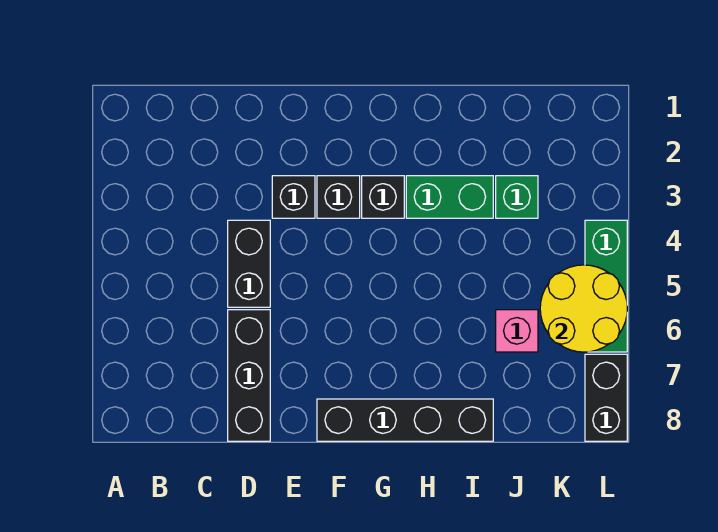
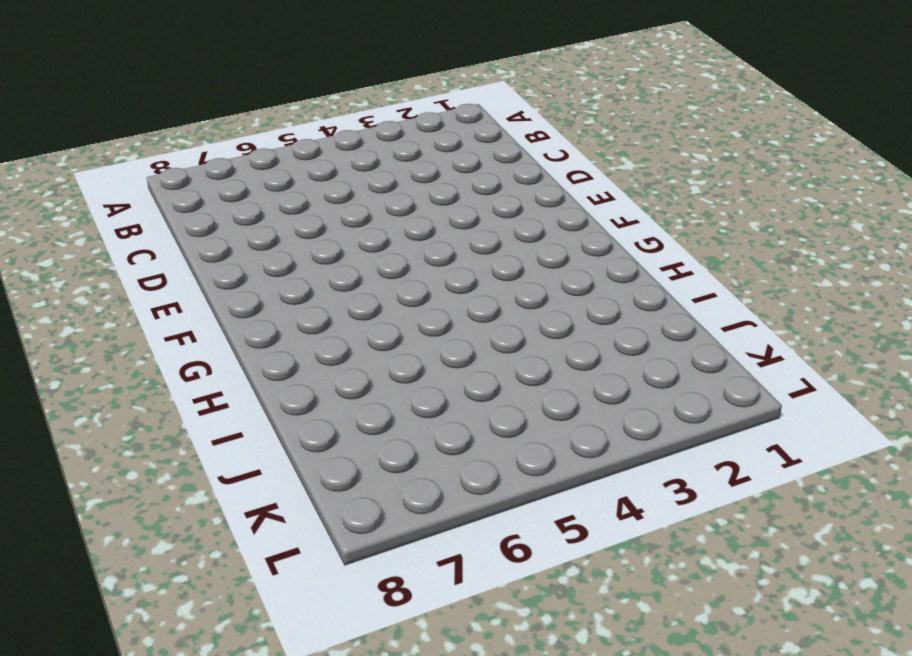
none -> black 1x2 brick [228,220,270,307]
none -> black 1x3 brick [228,310,270,441]
none -> black 1x1 brick [272,176,315,218]

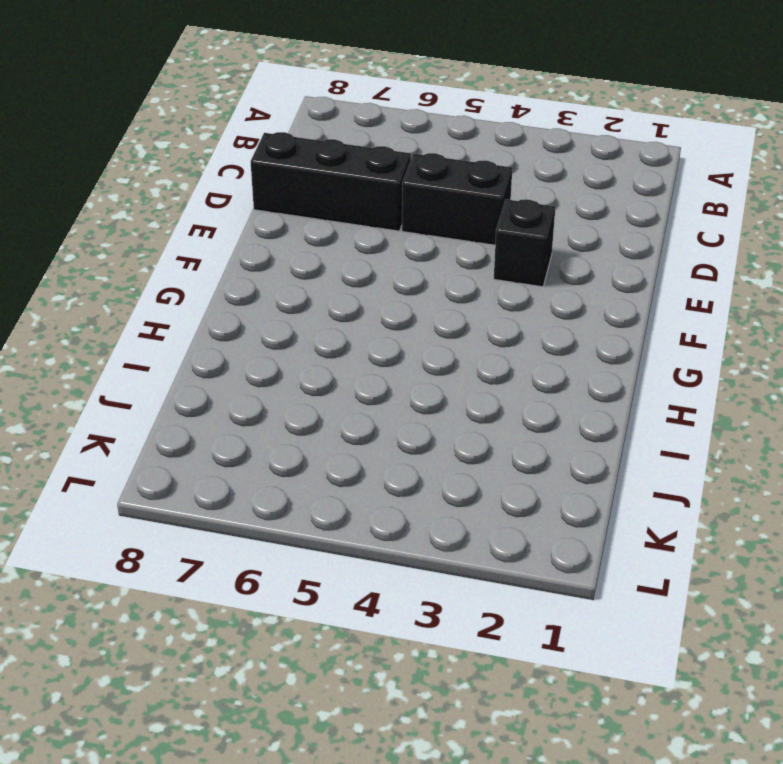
none -> black 1x1 brick [317,176,360,218]
none -> black 1x4 brick [317,399,493,441]
none -> black 1x1 brick [362,176,404,218]

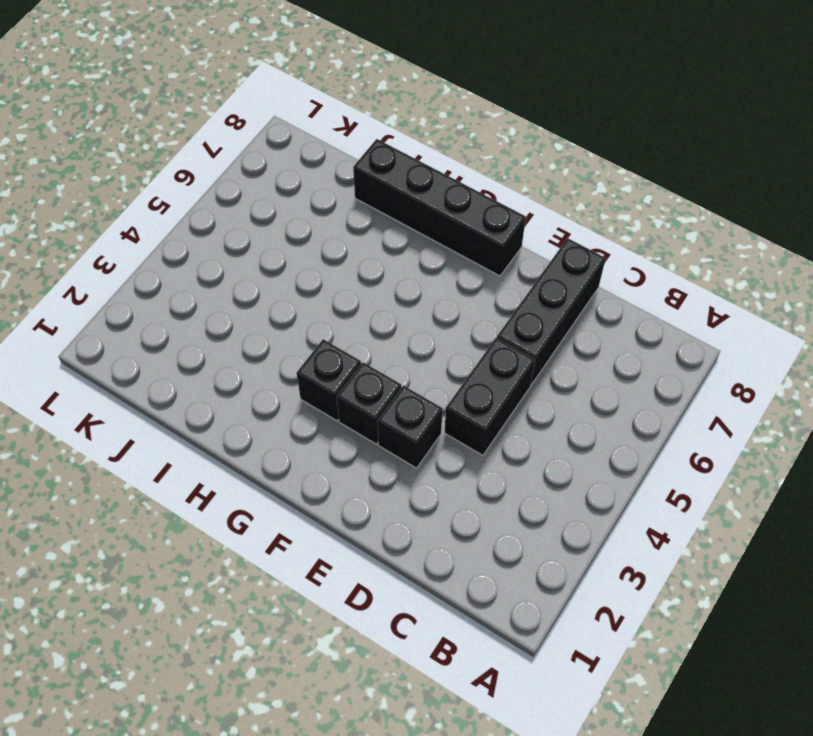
none -> green 1x2 brick [406,176,493,218]
none -> green 1x1 brick [496,176,538,218]
none -> pink 1x1 brick [496,310,538,352]

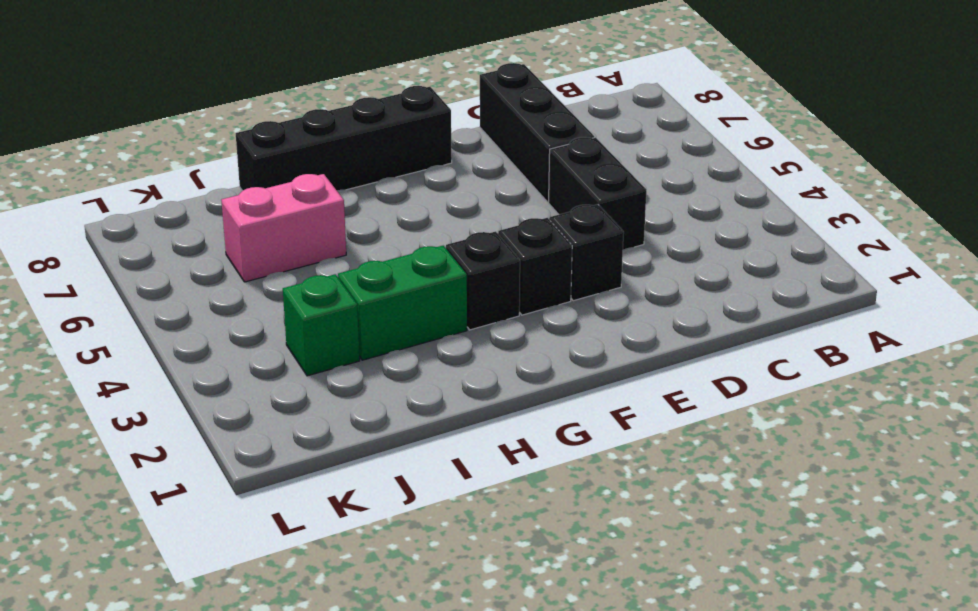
pink 1x2 brick [221,174,346,282] -> pink 1x1 brick [496,310,538,352]
none -> green 1x3 brick [585,220,627,352]
none -> black 1x2 brick [585,354,627,441]
none -> yellow 2x2 round brick [540,265,627,352]

